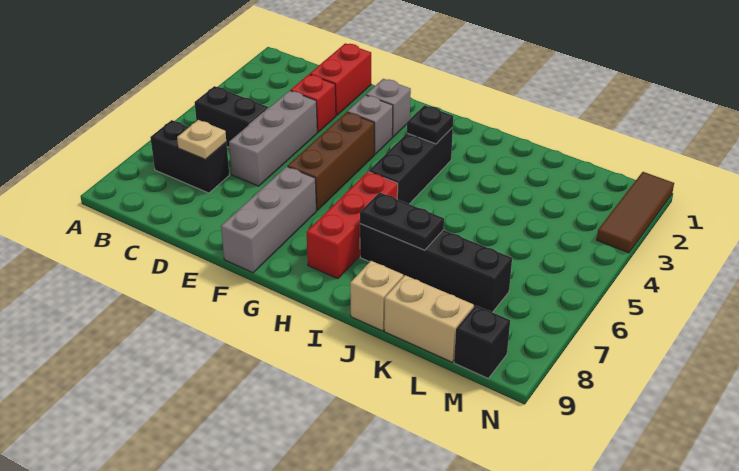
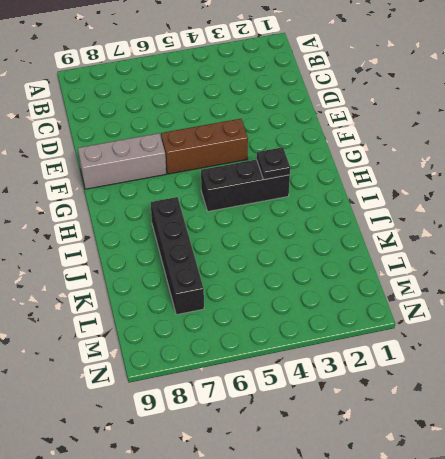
none -> black 1x2 brick [195,86,268,147]
none -> black 1x2 brick [150,120,229,193]
none -> red 1x2 brick [310,43,371,116]

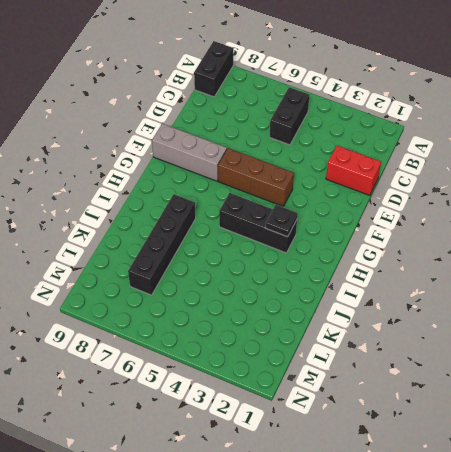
black 1x2 brick [194,41,233,97] -> black 1x2 brick moved to [150,120,229,193]
none -> red 1x1 brick [290,74,336,132]
none -> grey 1x3 brick [229,91,317,186]
none -> grey 1x1 brick [366,79,411,137]

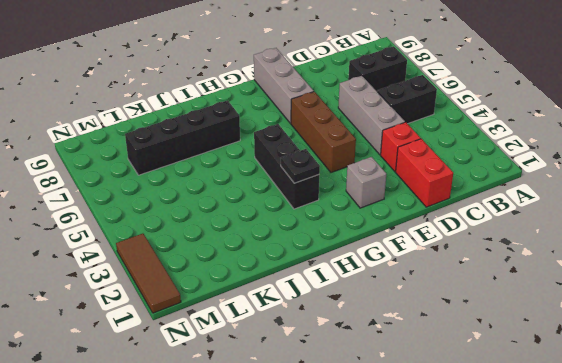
none -> grey 1x1 brick [347,95,393,154]
none -> red 1x3 brick [306,172,398,279]
none -> tan 1x1 brick [350,261,403,331]

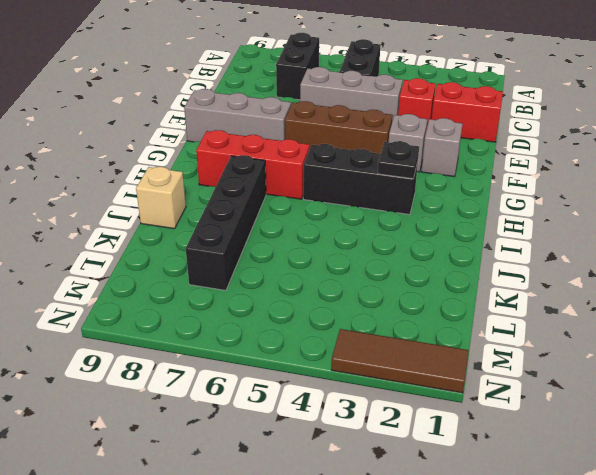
none -> tan 1x2 brick [384,275,474,362]
none -> black 1x1 brick [454,305,510,378]
none -> tan 1x1 plate [177,120,226,159]

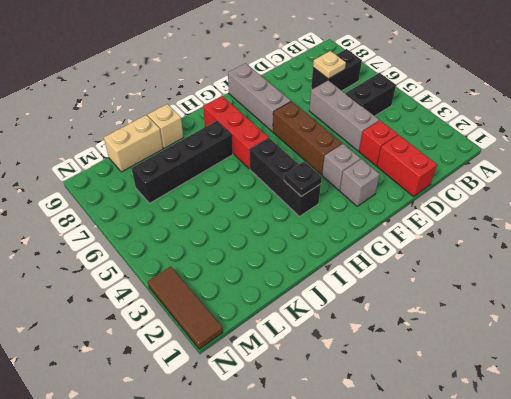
none -> black 1x1 brick [454,305,510,378]
none -> black 1x2 plate [360,192,444,250]

